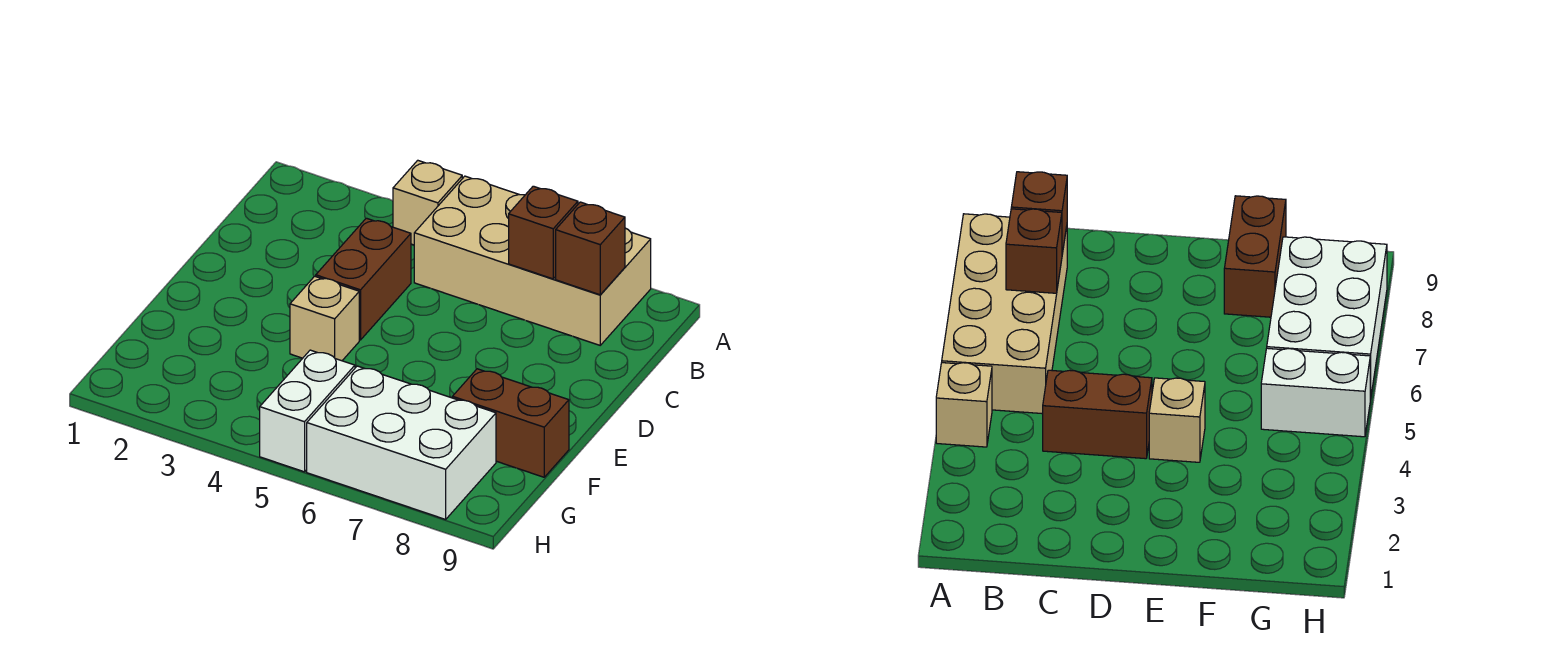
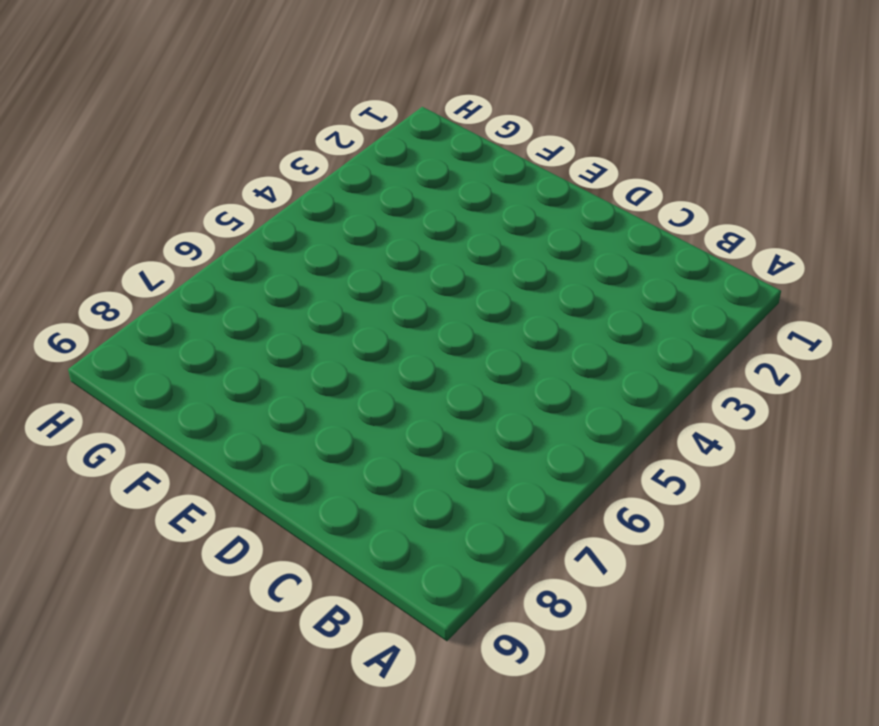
none -> tan 1x1 brick [393,160,462,245]
none -> tan 2x4 brick [414,176,651,345]

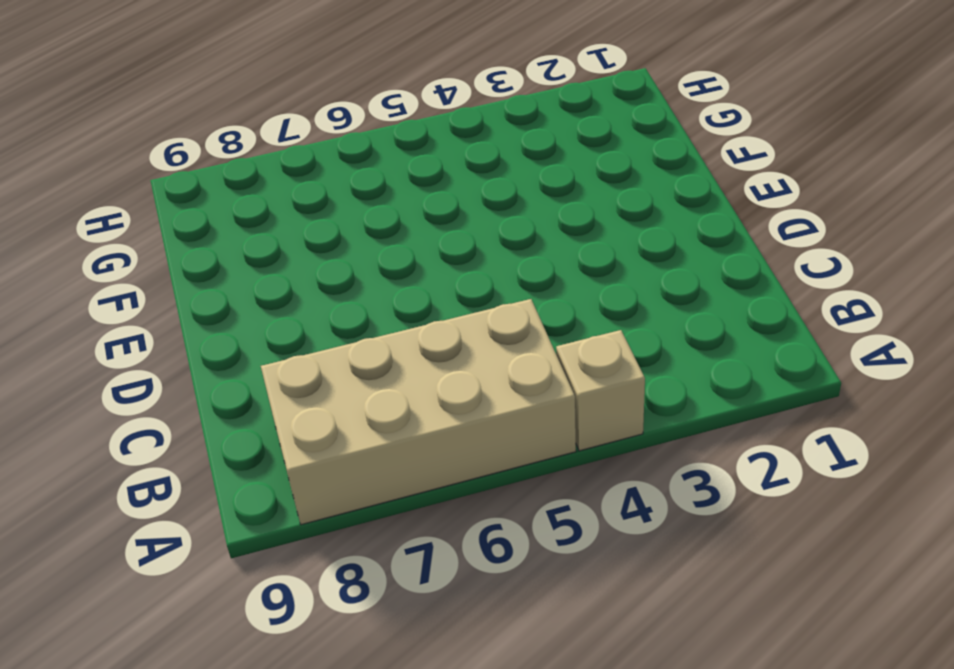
none -> brown 1x2 brick [316,218,411,340]
none -> tan 1x1 brick [290,276,359,361]

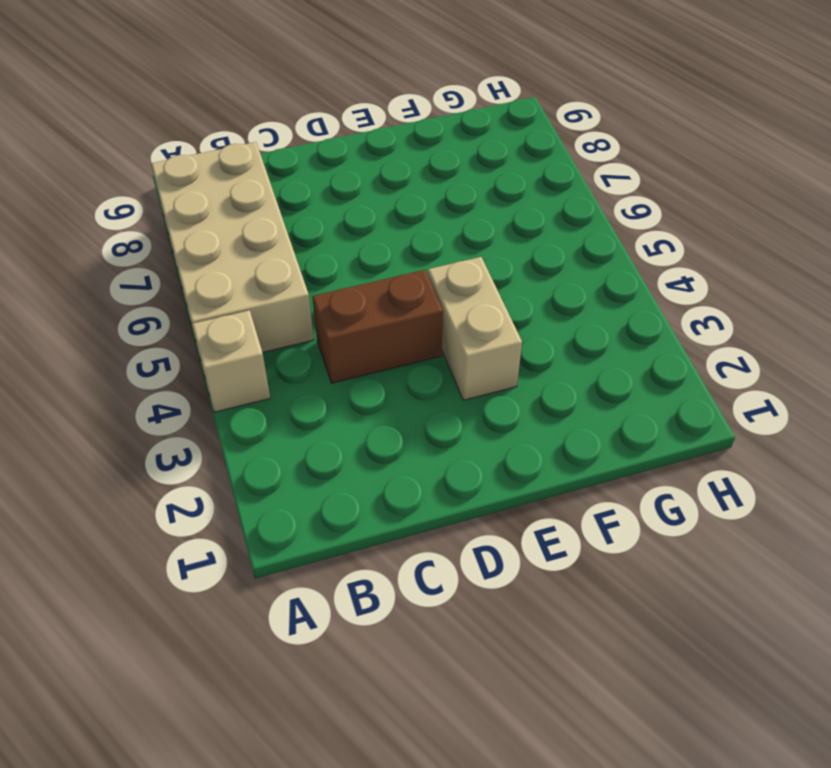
tan 1x2 brick [428,257,522,400] -> tan 1x1 brick [290,276,359,361]
none -> brown 1x2 brick [452,369,569,477]
none -> white 1x2 brick [260,350,355,472]

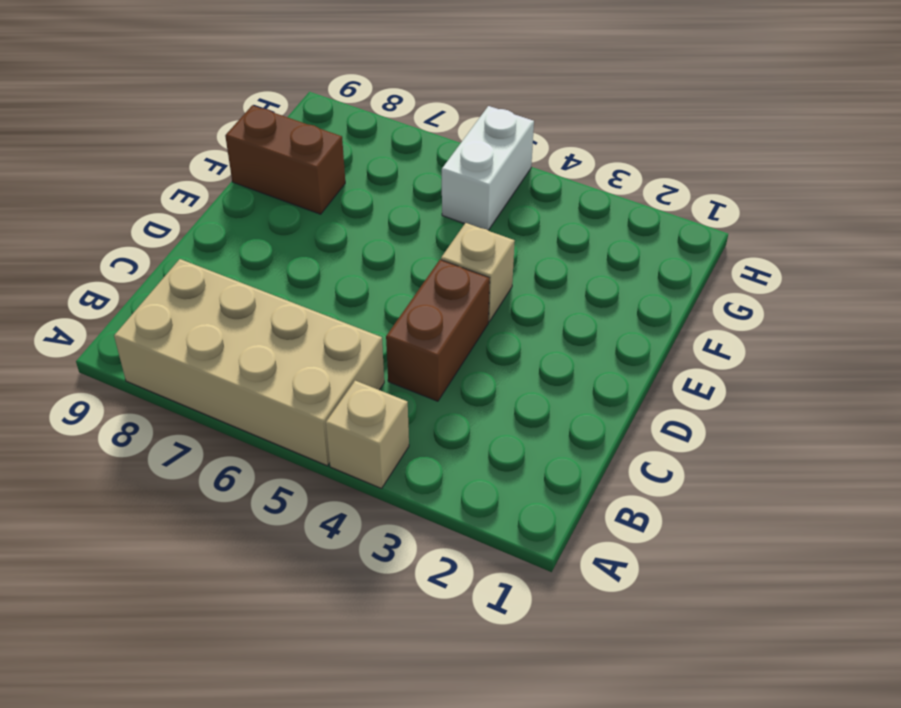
none -> white 2x3 brick [307,366,496,519]
none -> brown 1x1 brick [509,186,578,279]

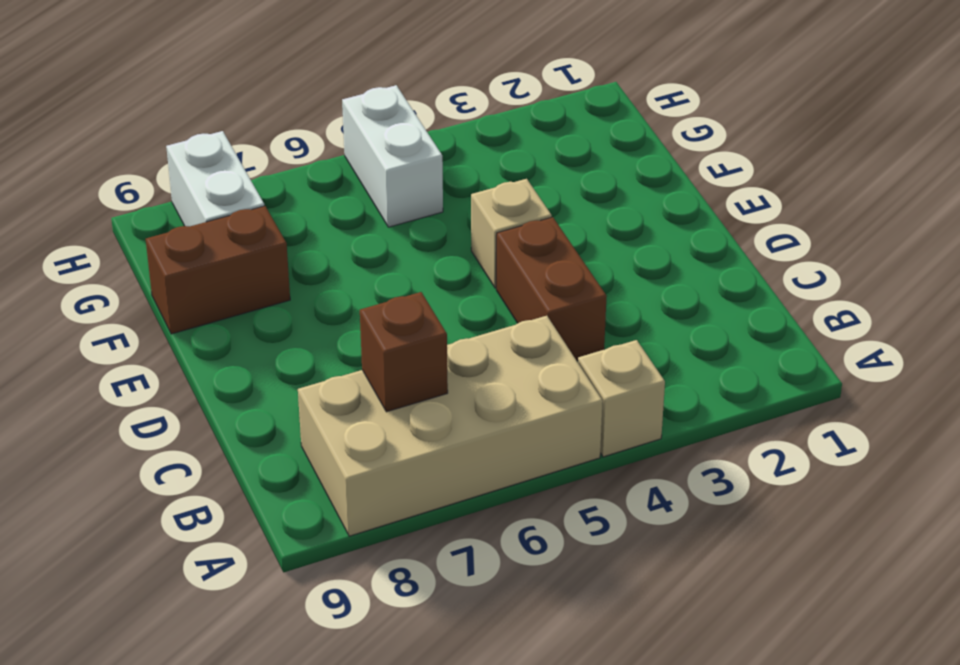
white 1x2 brick [166,131,264,226] -> white 2x3 brick [307,366,496,519]
none -> brown 1x1 brick [556,202,625,295]

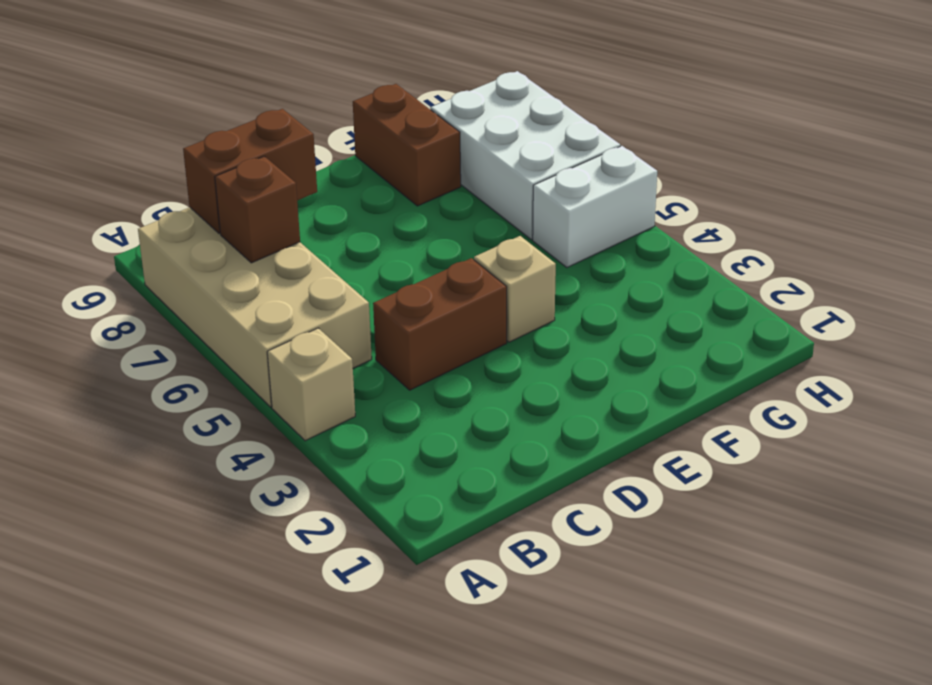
brown 1x2 brick [183,109,317,234] -> brown 1x1 brick [556,202,625,295]

